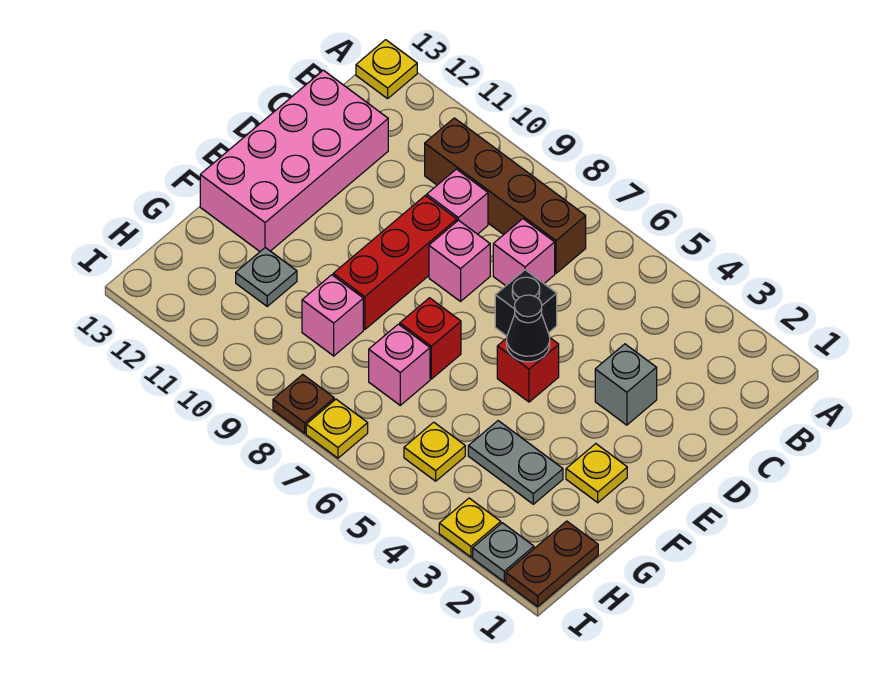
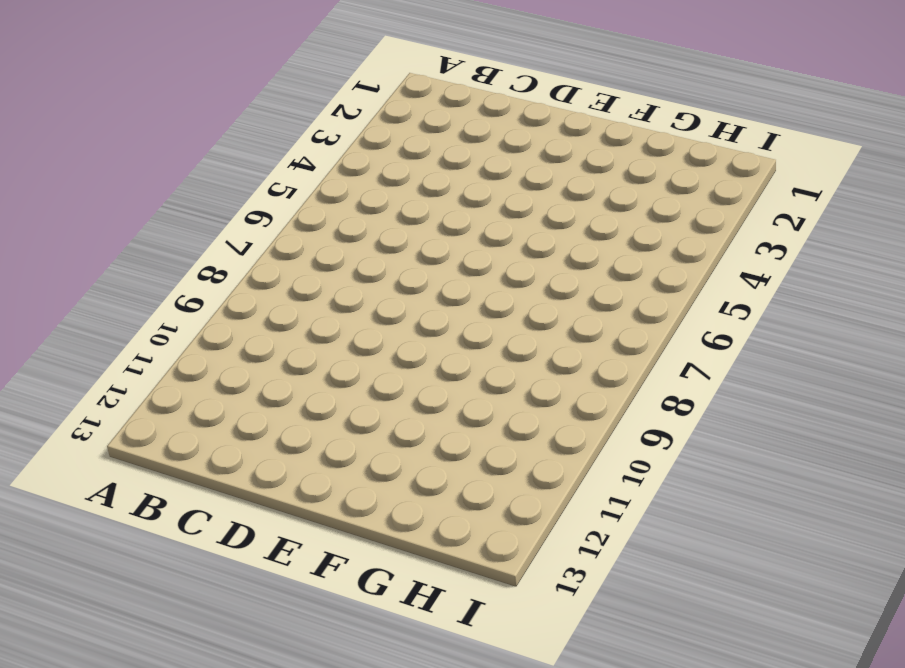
none -> yellow 1x1 plate [356,40,417,99]
none -> brown 1x4 brick [425,118,586,273]
none -> pink 1x1 brick [493,219,555,286]

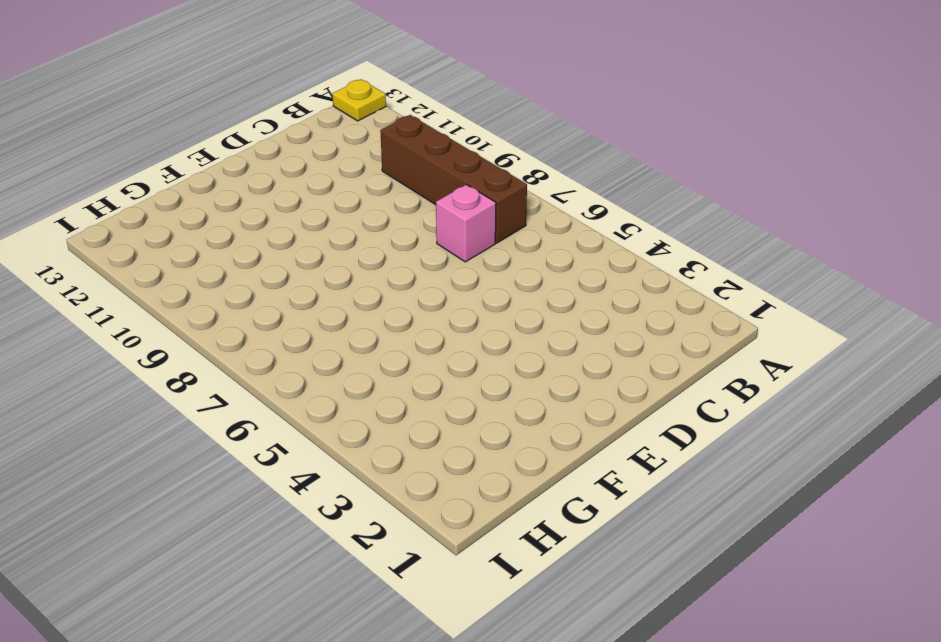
none -> pink 1x1 brick [427,169,488,234]
none -> pink 2x4 brick [200,70,388,251]
none -> grey 1x1 brick [595,344,657,425]

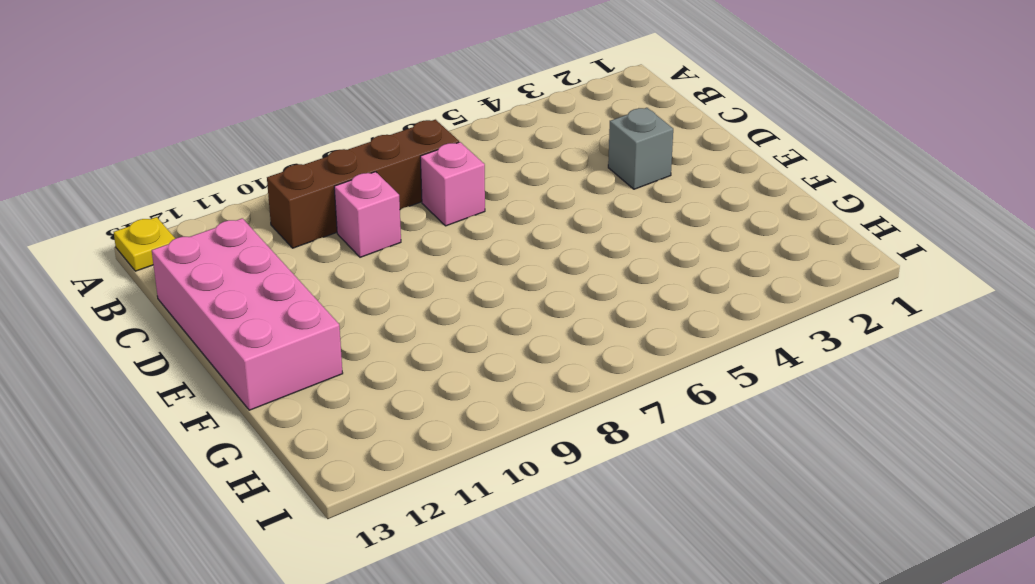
none -> black 1x1 brick [495,270,557,336]
none -> pink 1x1 brick [429,220,490,301]
none -> red 1x3 brick [333,196,457,329]

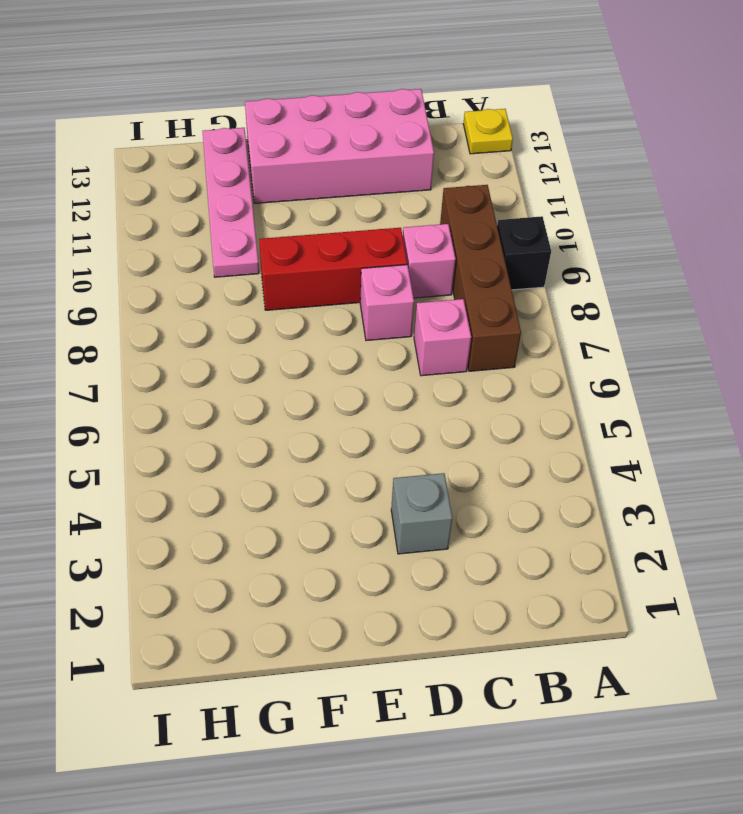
black 1x1 brick [497,216,551,290] -> black 1x1 brick moved to [495,270,557,336]
pink 1x4 plate [203,128,259,277] -> grey 1x1 plate [236,248,297,306]
none -> red 1x1 brick [497,338,559,402]
none -> yellow 1x1 plate [566,444,627,503]
none -> red 1x1 brick [400,298,461,379]

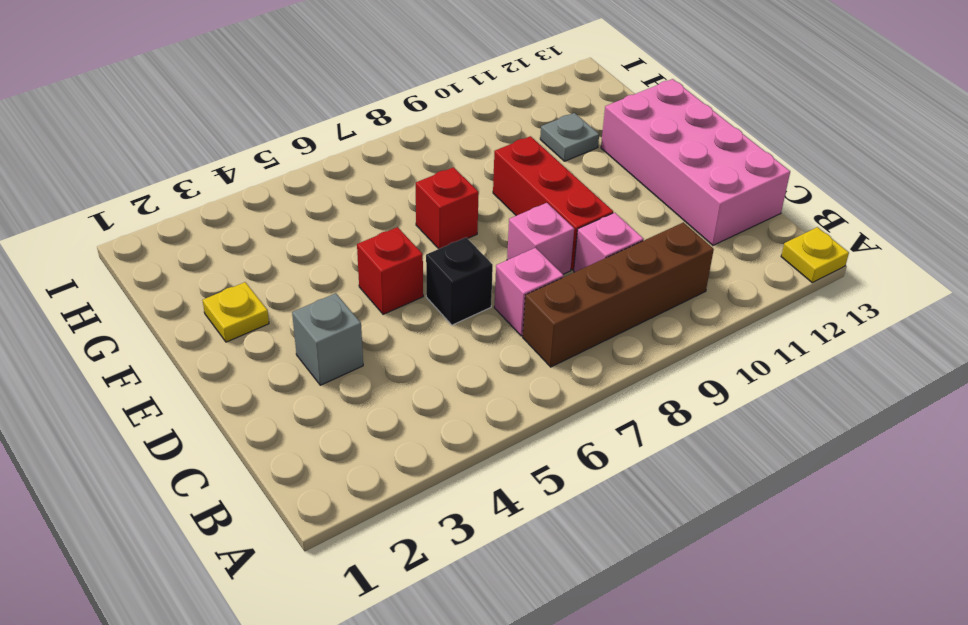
none -> grey 1x2 plate [468,421,563,504]
none -> pink 1x1 brick [369,324,430,405]
none -> pink 1x1 brick [302,275,363,356]

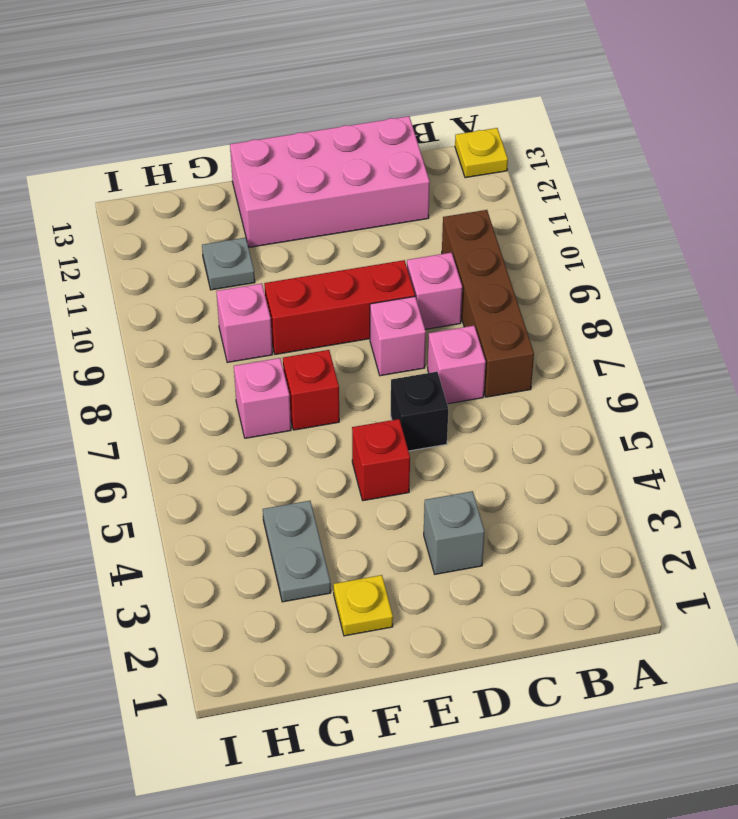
none -> brown 1x2 plate [506,521,598,606]
none -> yellow 1x1 plate [404,422,465,481]
none -> grey 1x1 plate [473,523,534,582]

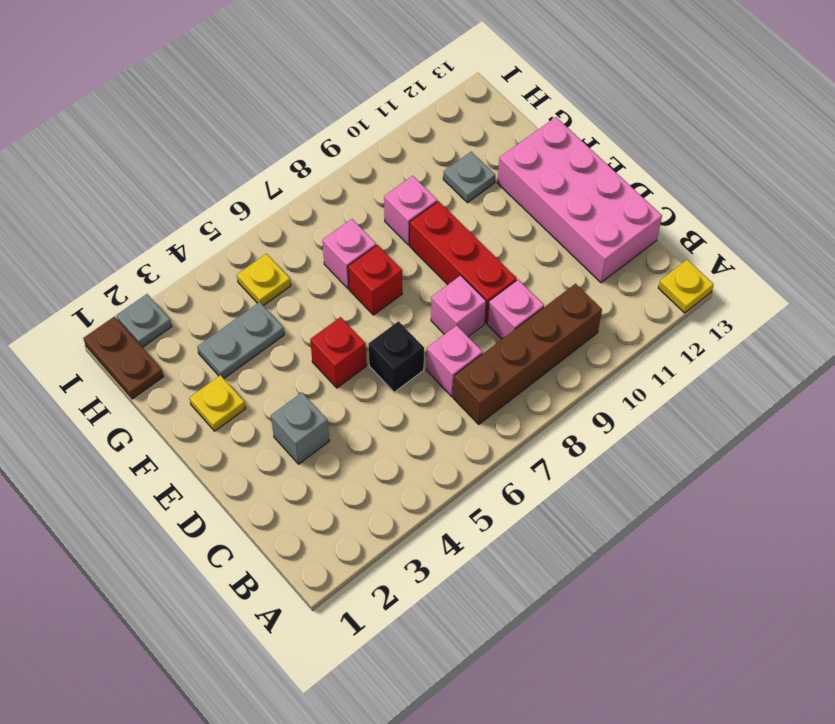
none -> yellow 1x1 plate [439,498,501,557]
none -> yellow 1x1 plate [306,399,368,458]
none -> brown 1x1 plate [273,375,334,433]

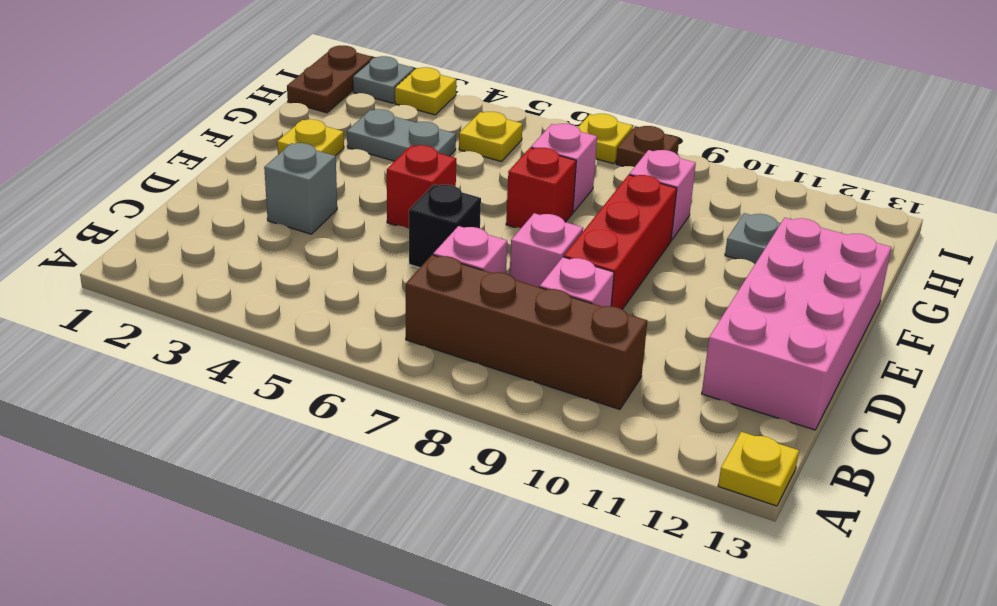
none -> black 1x1 cone [507,295,550,362]

